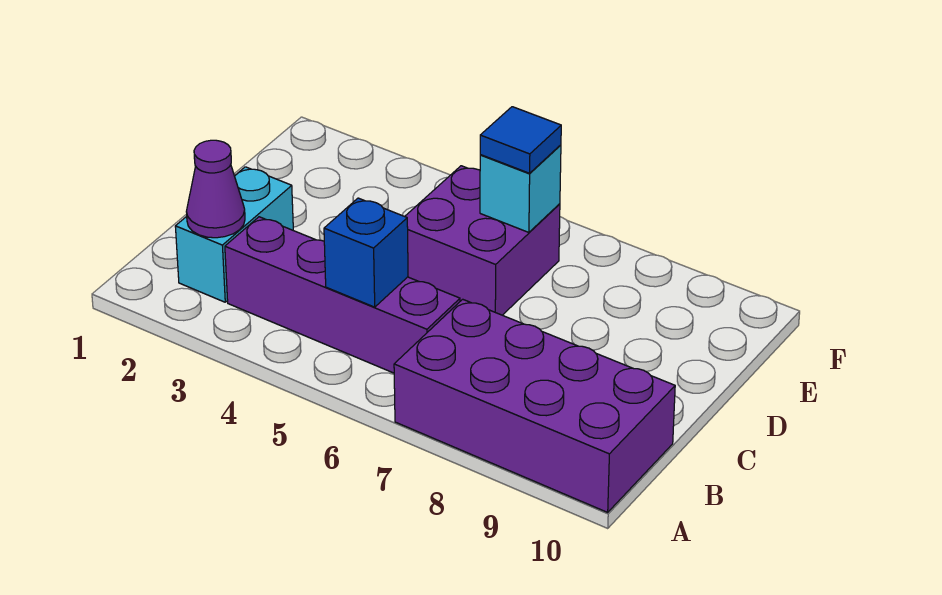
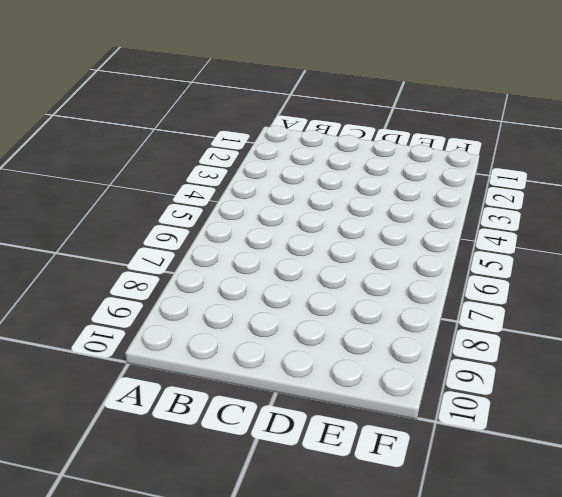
none -> purple 2x4 brick [394,299,675,512]
none -> cyan 1x2 brick [175,167,293,302]

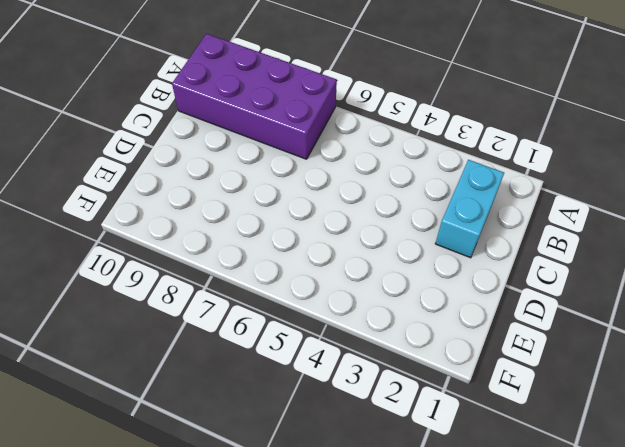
none -> purple 1x4 brick [225,217,460,373]
none -> purple 2x2 brick [405,166,560,315]

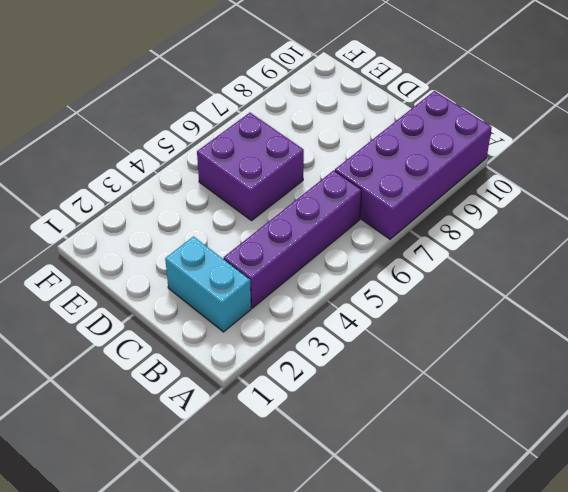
none -> purple 1x1 cone [186,140,245,238]
none -> blue 1x1 brick [324,198,408,307]

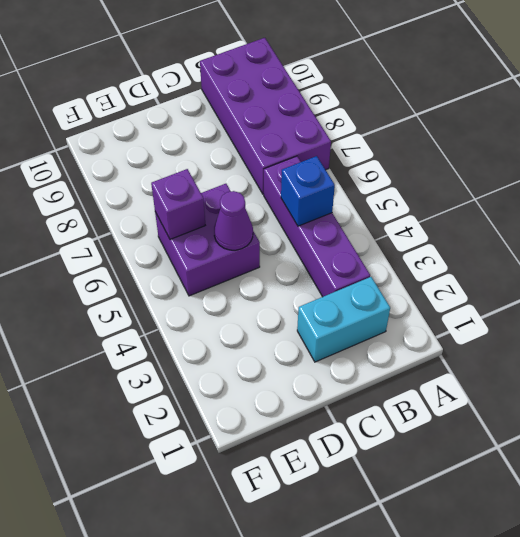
purple 1x1 cone [214,191,253,250] -> purple 1x1 cone moved to [186,140,245,238]
purple 1x1 brick [151,169,205,239] -> cyan 1x1 brick [480,145,561,232]
none -> blue 1x1 tile [480,107,561,173]

